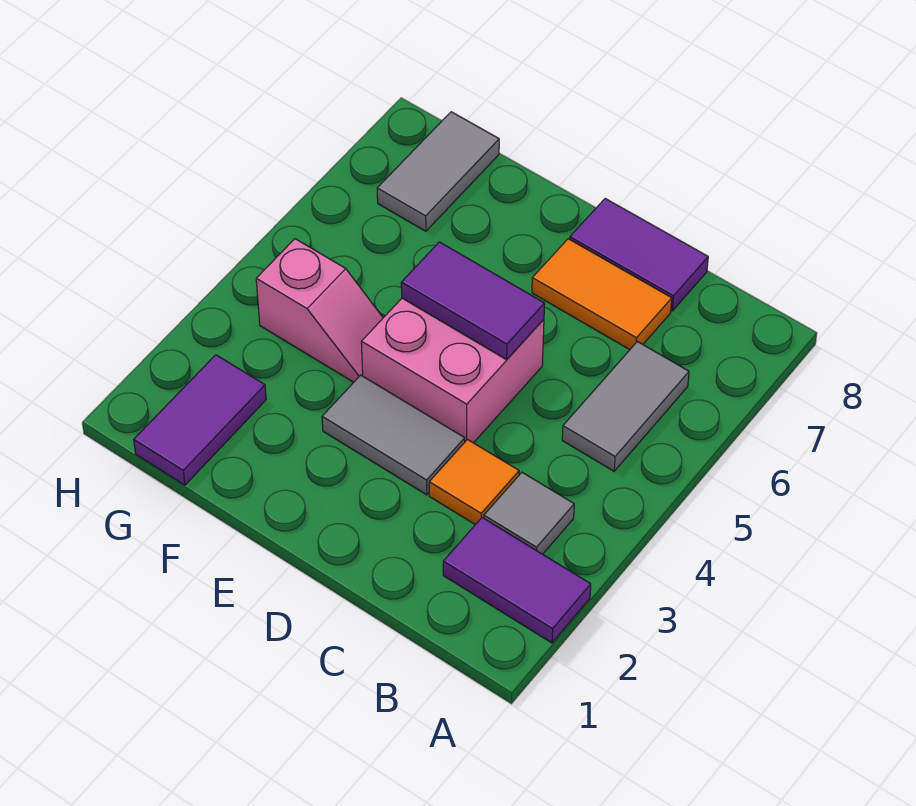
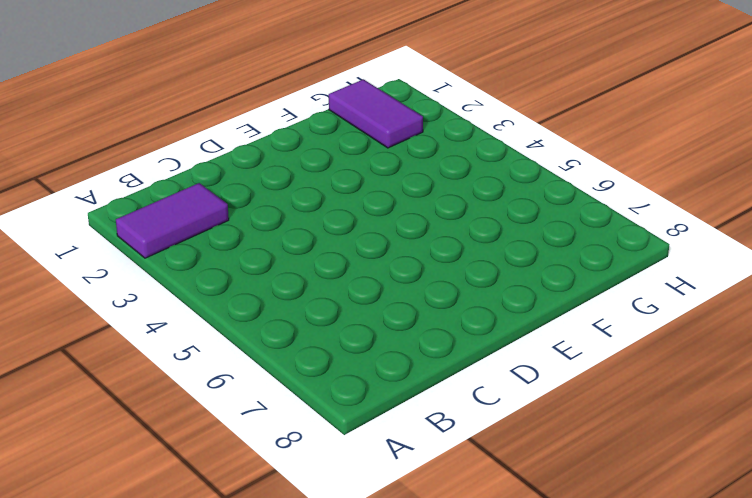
none -> grey 1x1 tile [484,473,574,554]
none -> grey 1x2 tile [562,342,689,471]
none -> orange 1x1 tile [429,440,519,525]

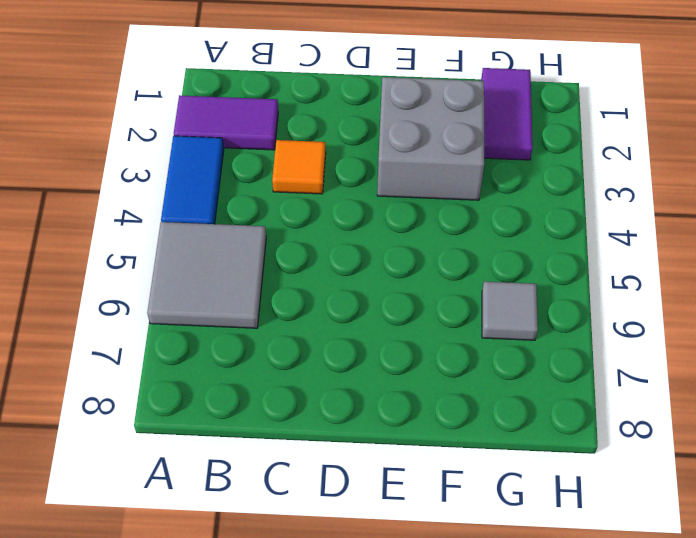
blue 1x2 tile [161,136,224,224] -> none
grey 2x2 tile [147,222,266,328] -> grey 1x2 tile [562,342,689,471]
grey 2x2 brick [377,77,485,200] -> grey 1x2 tile [322,375,465,495]
grey 1x1 tile [482,282,538,340] -> grey 1x1 tile moved to [484,473,574,554]
none -> orange 1x2 tile [532,239,672,350]
none -> purple 1x2 tile [570,199,708,311]
none -> pink 2x2 brick [361,298,544,443]

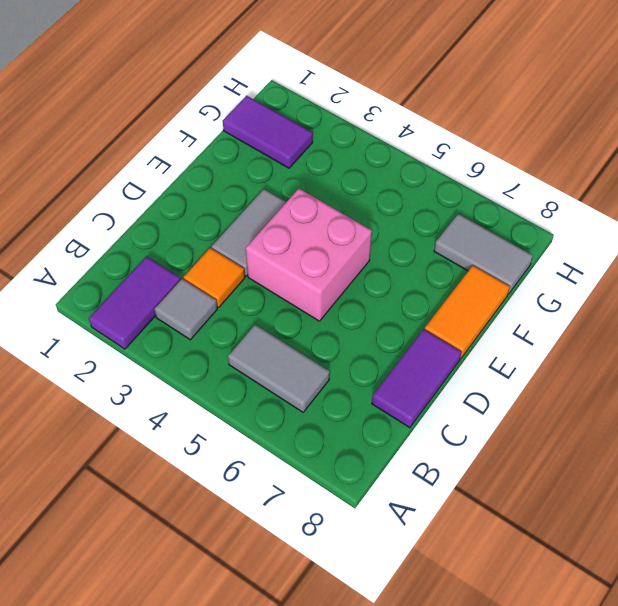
orange 1x2 tile [425,266,510,359] -> orange 1x2 tile moved to [532,239,672,350]
none -> pink 1x2 slope [256,239,383,382]
none -> purple 1x2 tile [401,242,545,360]

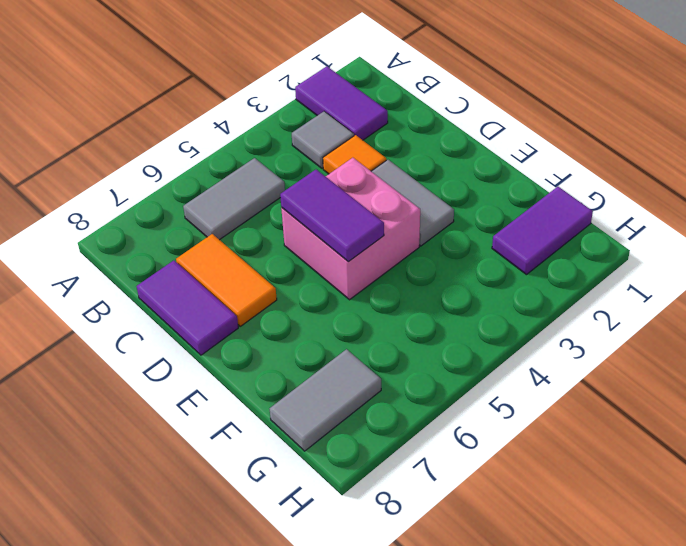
none -> pink 1x2 slope [256,239,383,382]

